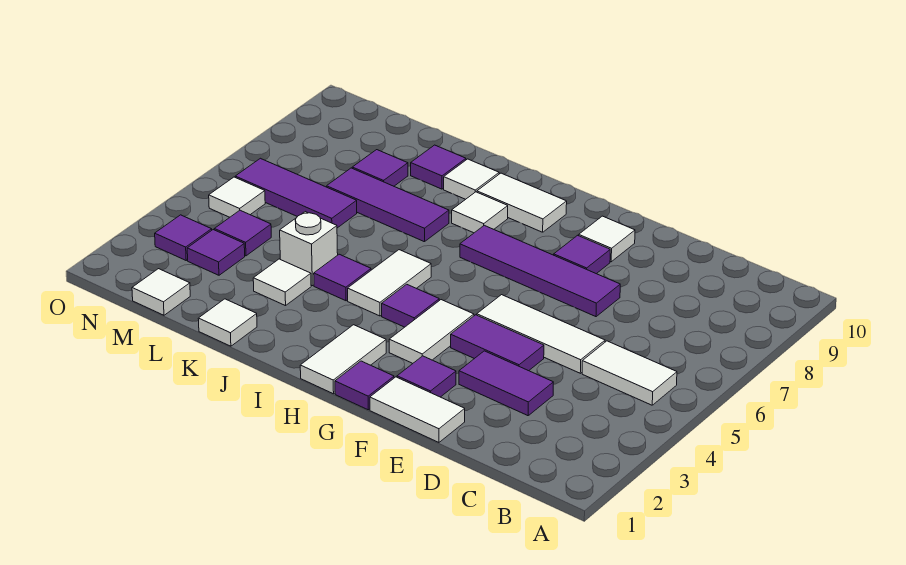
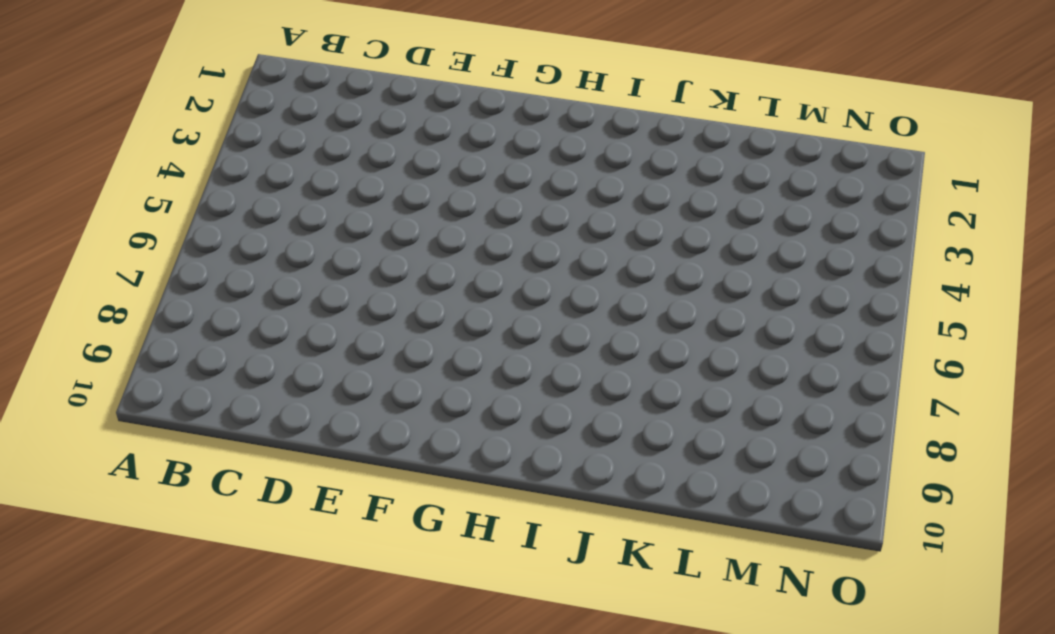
none -> white 1x2 tile [582,341,677,405]
none -> purple 1x2 tile [459,351,553,416]
none -> white 1x3 tile [477,295,605,373]
none -> white 1x2 tile [370,377,465,442]

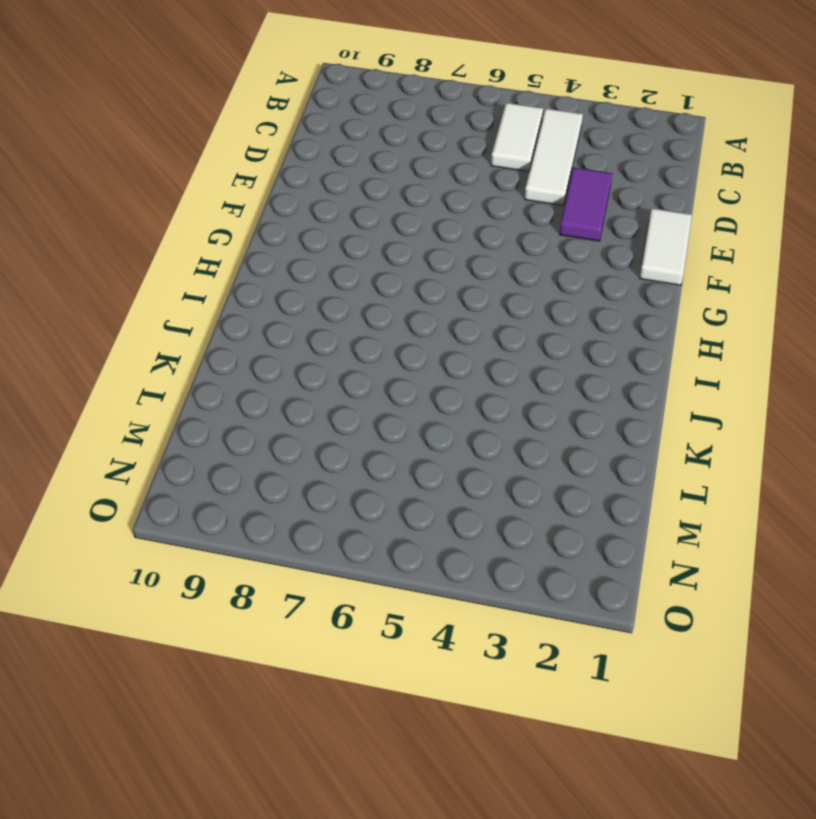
white 1x3 tile [525,109,583,206] -> white 1x3 tile moved to [477,295,605,373]
none -> purple 1x2 tile [451,315,544,371]
none -> purple 1x4 tile [460,225,620,317]
none -> purple 1x1 tile [397,356,456,397]
none -> purple 1x1 tile [554,235,610,274]

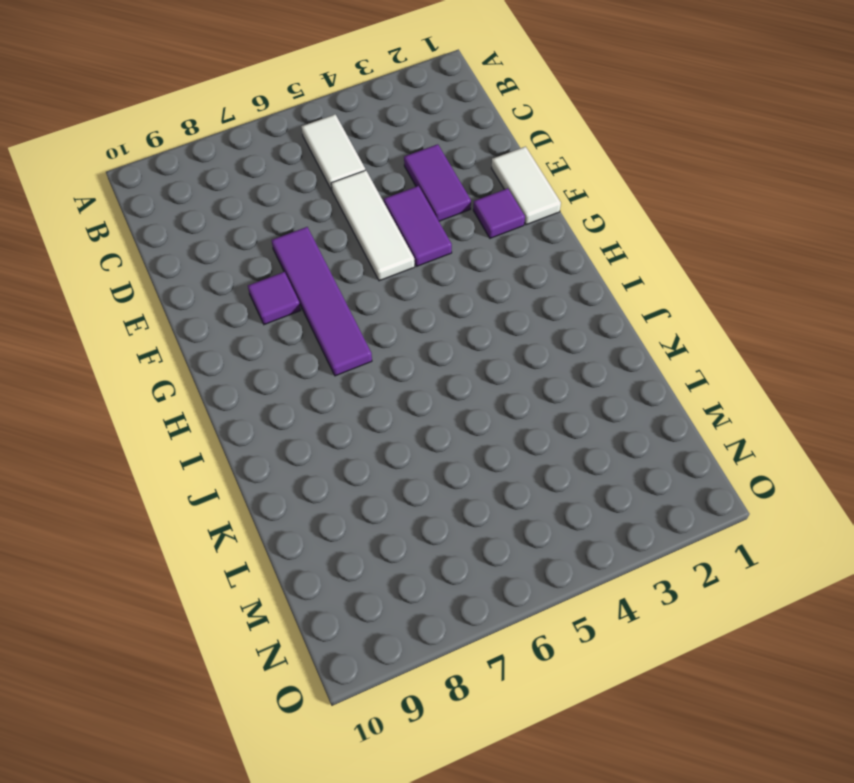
none -> white 1x1 tile [579,216,635,262]
none -> purple 1x1 tile [335,361,394,410]
none -> white 1x2 tile [389,300,474,363]
none -> white 1x2 tile [300,325,386,394]

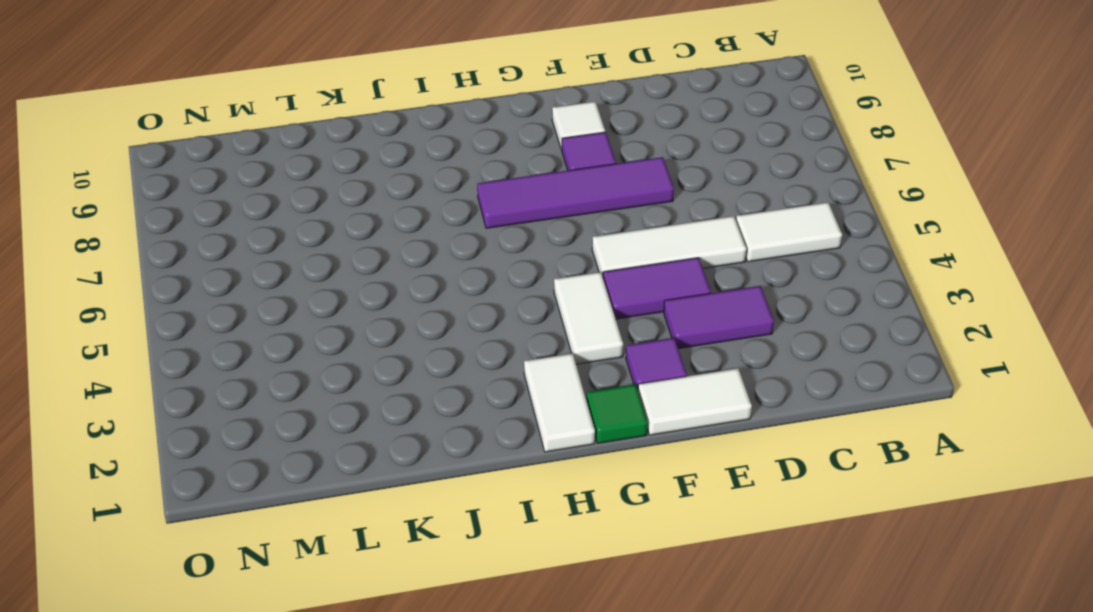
green 1x1 tile [586,384,648,444] -> purple 1x1 tile [335,361,394,410]
none -> purple 1x1 tile [382,284,439,327]
none -> white 1x2 tile [477,173,567,232]
none -> white 1x2 tile [348,250,431,316]
none -> white 1x1 tile [452,192,508,233]

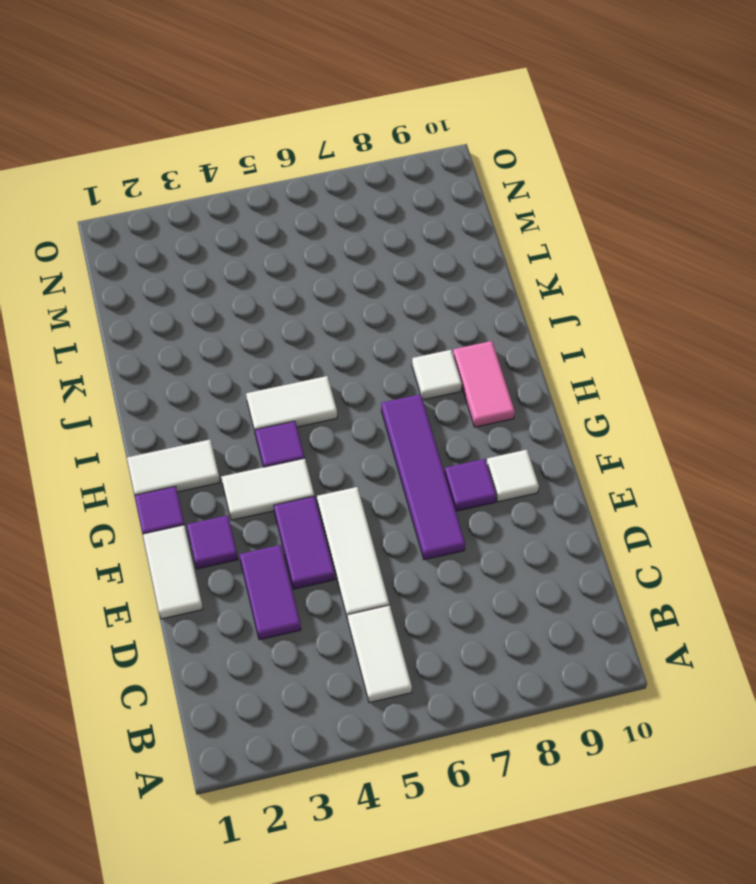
pink 1x2 tile [453,341,515,427] -> white 1x2 tile [477,173,567,232]
none -> purple 1x1 tile [314,254,371,301]
none -> purple 1x3 tile [327,168,449,242]
none -> white 1x1 tile [444,159,499,199]
none -> white 1x1 tile [198,299,257,346]

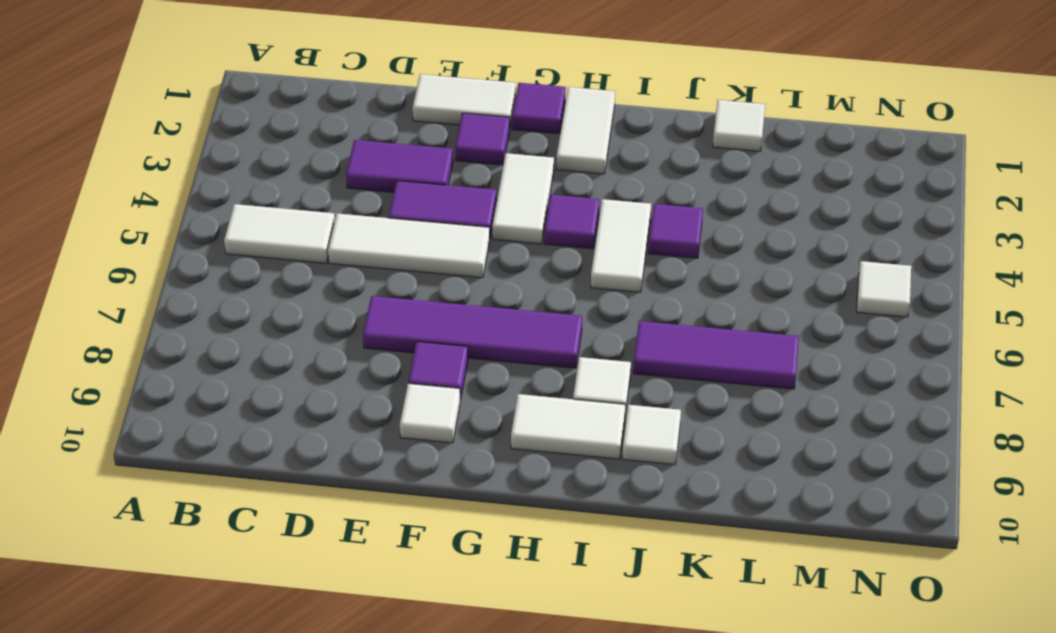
none -> white 1x1 tile [253,259,311,306]
none -> white 1x1 brick [280,212,338,286]
none -> purple 1x1 tile [411,145,466,189]
none -> purple 1x3 tile [235,158,357,228]

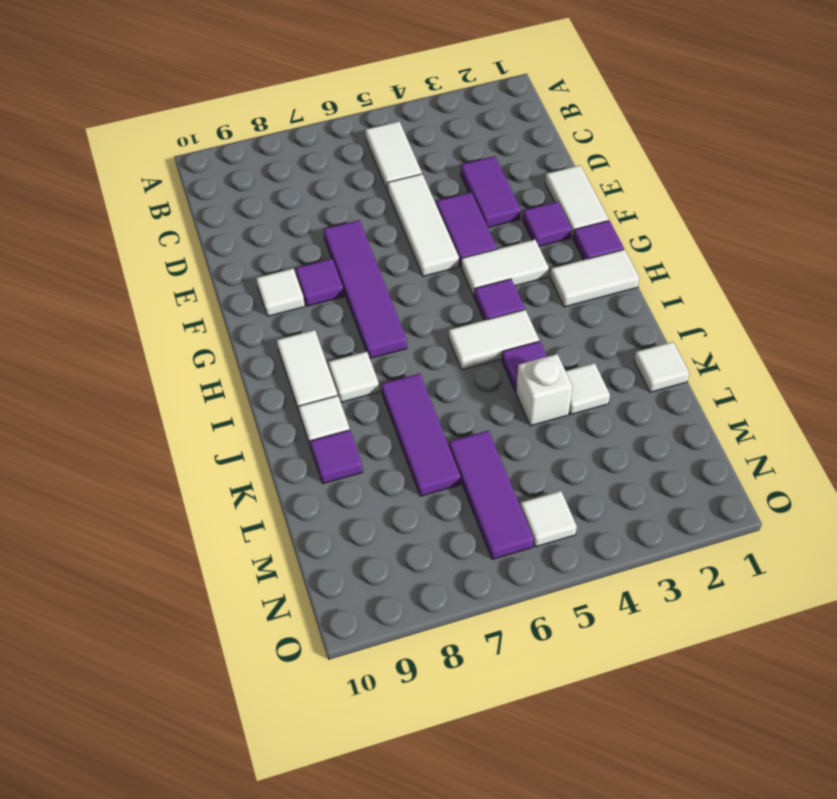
none -> purple 1x1 tile [352,150,408,186]
none -> white 1x1 tile [132,269,190,315]
none -> purple 1x1 tile [187,230,245,275]
none -> purple 1x1 tile [214,210,271,256]

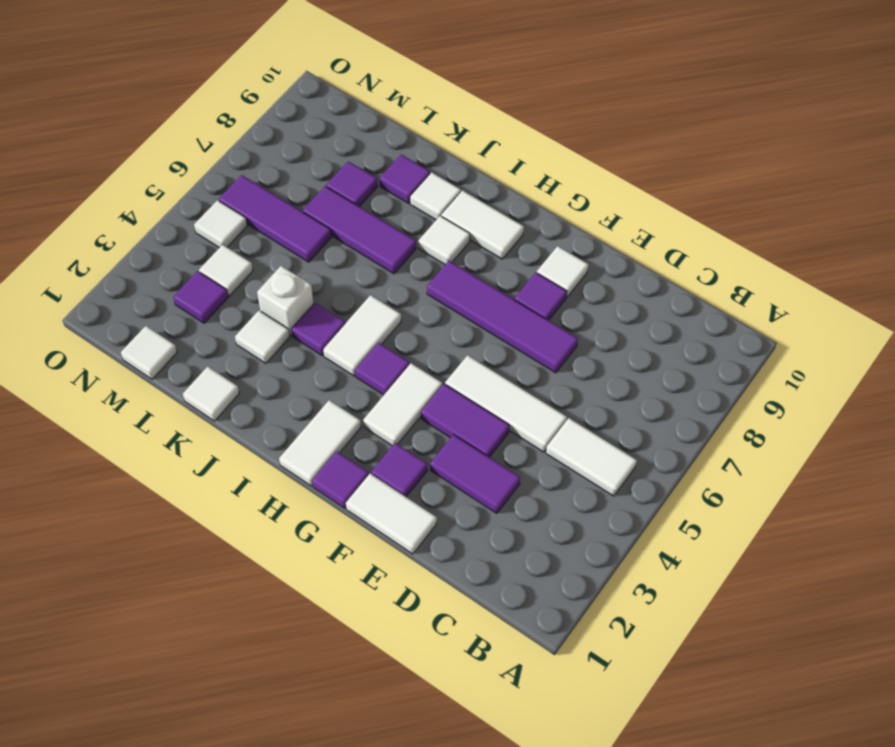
white 1x1 tile [199,245,253,296] -> purple 1x1 tile [214,210,271,256]
none -> purple 1x1 tile [155,215,212,260]

